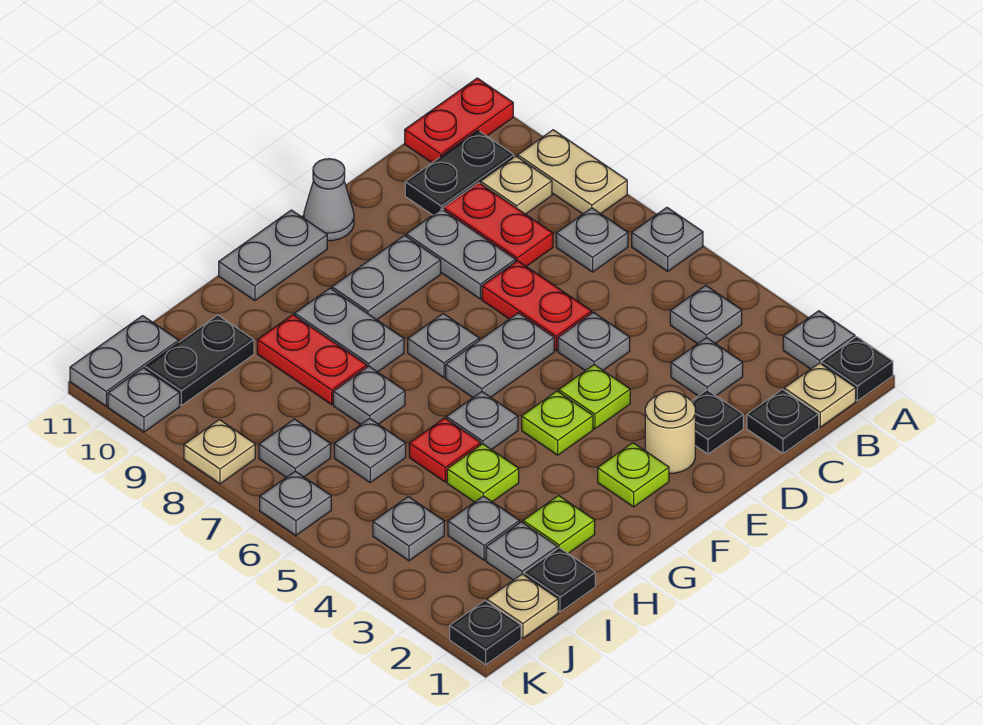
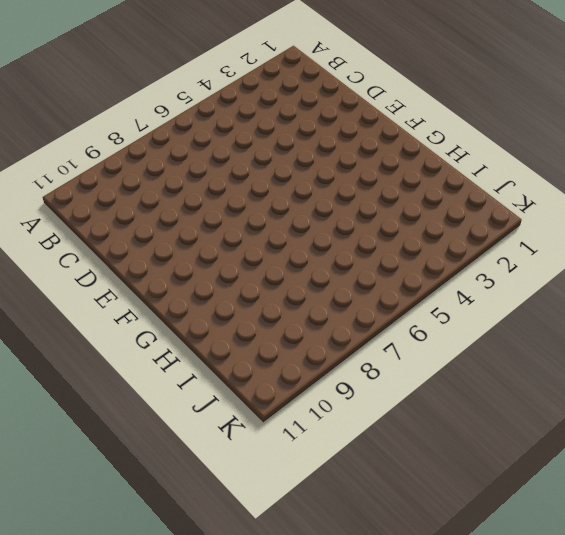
none -> black 1x1 plate [821,337,893,401]
none -> grey 1x1 plate [783,311,855,369]
none -> grey 1x1 plate [632,208,703,271]
none -> tan 1x2 plate [518,130,627,214]

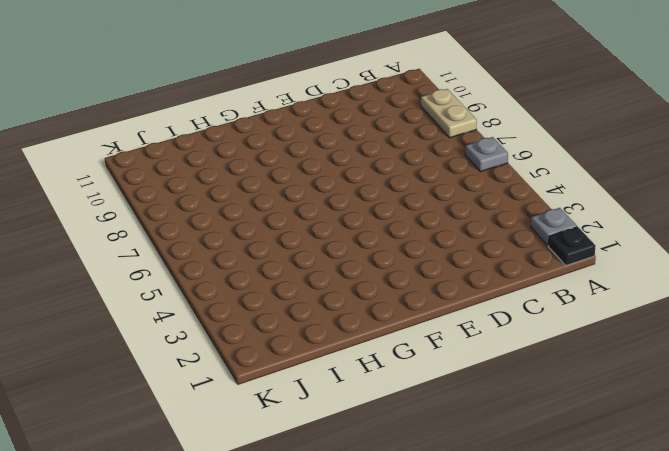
none -> red 1x2 plate [405,78,513,163]
none -> tan 1x1 plate [784,363,856,427]
none -> grey 1x1 plate [670,285,742,344]
none -> grey 1x1 plate [556,208,628,272]

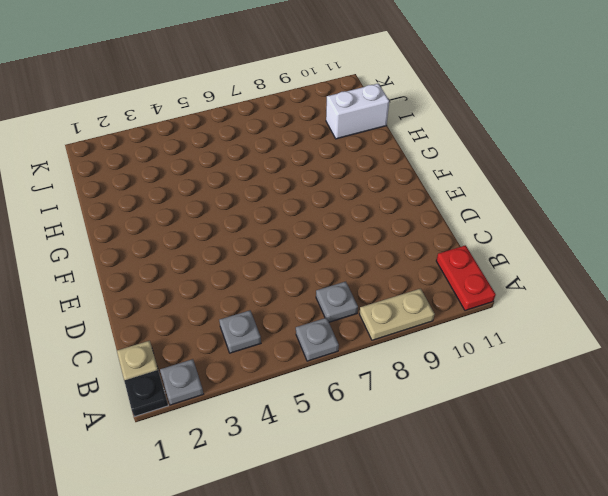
white 1x2 brick [326,84,389,139] -> black 1x2 plate [145,315,254,406]
none -> tan 1x1 plate [481,156,552,214]
none -> black 1x2 plate [405,131,514,215]
none -> black 1x1 plate [747,389,819,454]
none -> grey 1x1 plate [671,338,743,396]

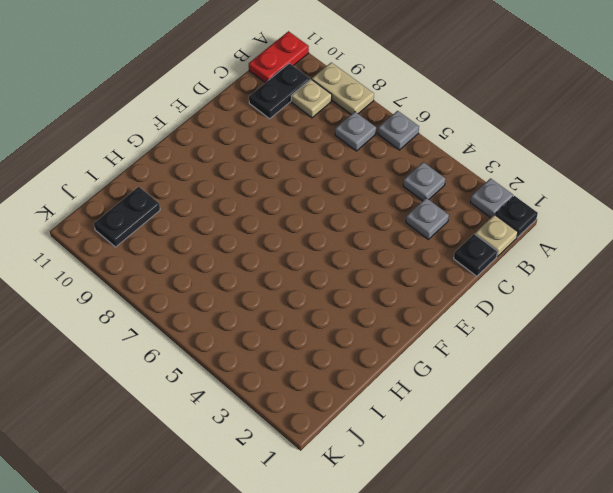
none -> red 1x2 plate [443,183,553,266]
none -> black 1x1 plate [692,390,743,454]
none -> grey 1x1 plate [558,312,630,371]
none -> red 1x2 plate [482,261,592,351]

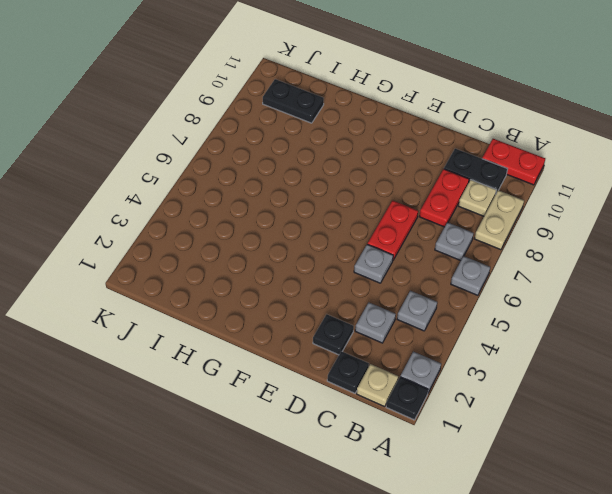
none -> grey 1x2 plate [406,209,516,299]
none -> tan 1x1 round brick [645,391,695,473]
none -> lime 1x1 plate [559,365,630,429]
none -> grey 1x2 plate [446,313,554,397]

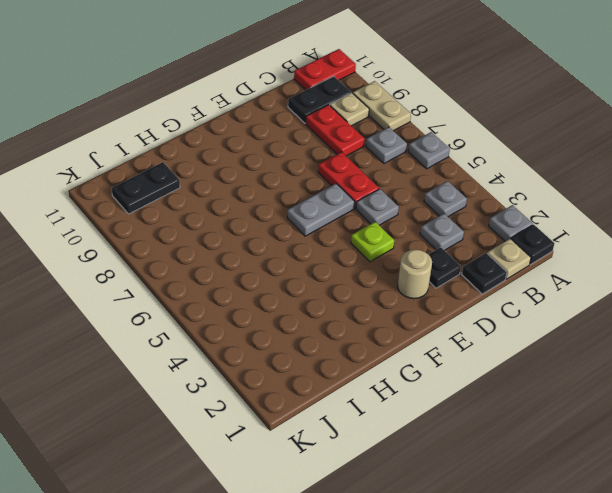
none -> grey 1x2 plate [406,209,516,299]
none -> grey 1x2 plate [332,235,441,320]
none -> grey 1x1 cone [304,159,354,241]
none -> lime 1x1 plate [598,443,669,507]

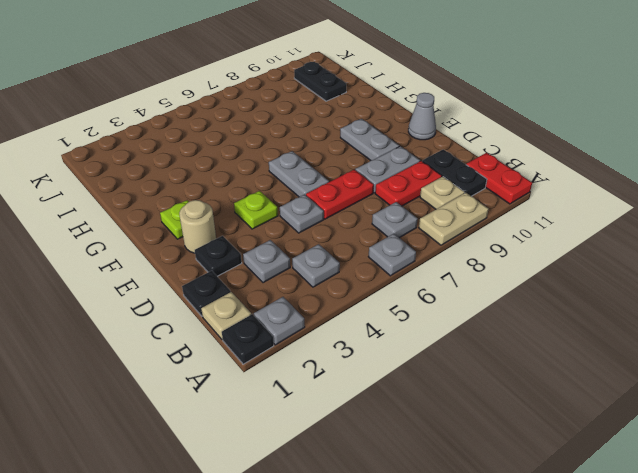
none -> lime 1x1 plate [522,391,593,455]
none -> grey 1x1 plate [408,314,479,378]
none -> grey 1x2 plate [219,210,327,301]
none -> grey 1x1 plate [446,392,518,450]

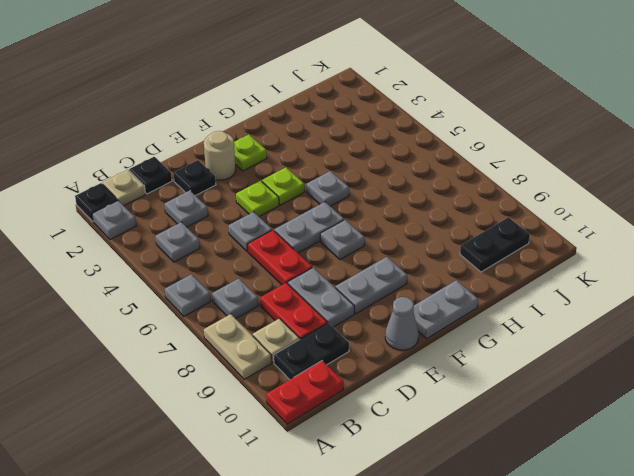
none -> grey 1x2 plate [295,288,404,372]
none -> lime 1x1 plate [523,496,595,553]
none -> lime 1x1 plate [447,444,519,502]
none -> red 1x1 plate [409,418,481,482]

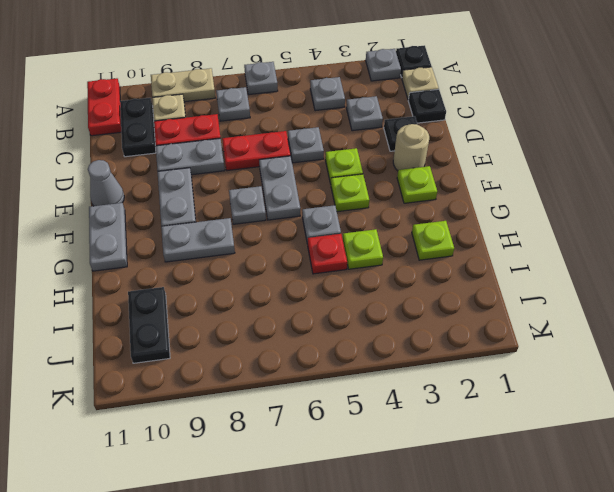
none -> grey 1x1 plate [333,366,405,425]
none -> red 1x2 plate [257,315,367,405]
none -> black 1x1 plate [524,548,595,612]
none -> grey 1x1 plate [486,522,558,580]

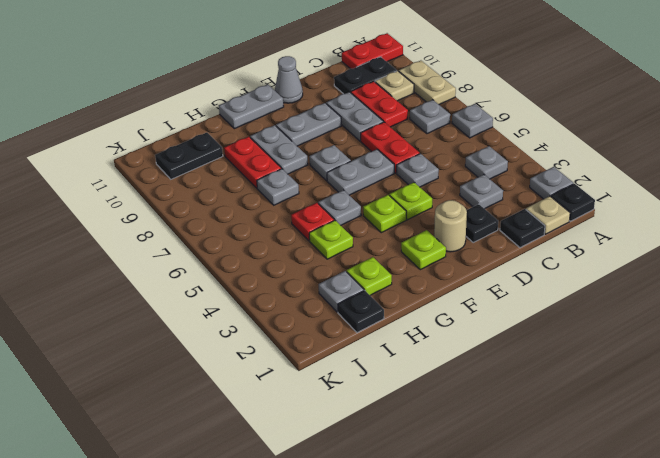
none -> grey 1x1 plate [448,496,520,560]
none -> grey 1x1 plate [334,418,406,483]
none -> tan 1x1 plate [487,574,558,638]
none -> grey 1x1 plate [373,497,444,561]

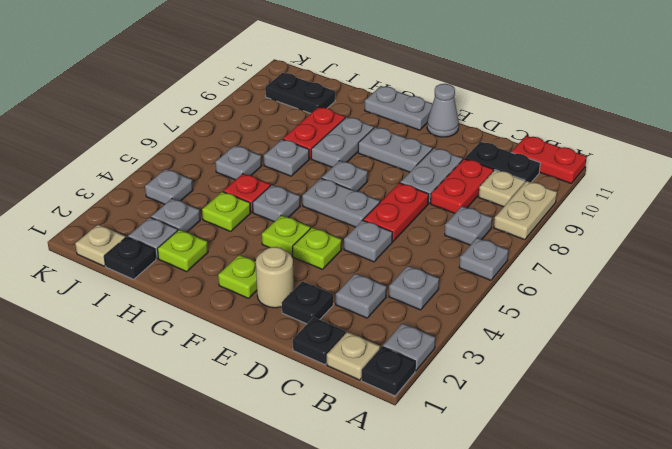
none -> grey 1x1 plate [259,419,331,477]
none -> grey 1x2 plate [70,316,179,406]
none -> black 1x1 plate [450,601,521,665]
none -> grey 1x1 plate [260,471,331,535]

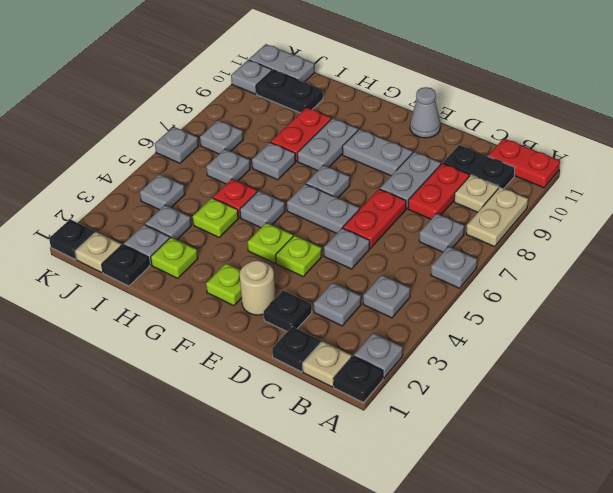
none -> grey 1x2 plate [219,210,327,301]
none -> tan 1x1 plate [184,420,255,484]

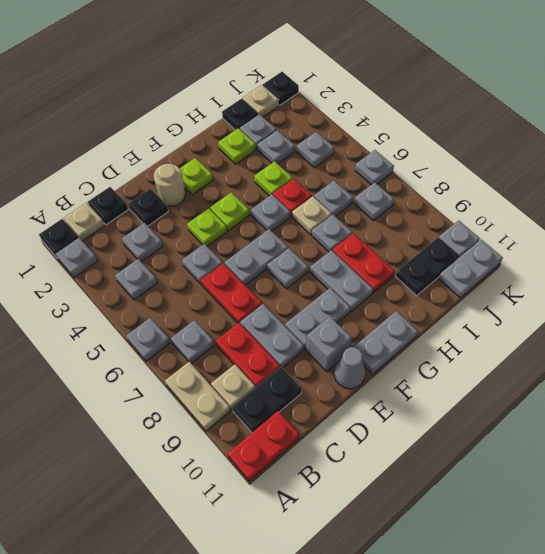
grey 1x1 brick [306,317,352,371] -> none
tan 1x1 plate [292,196,332,235] -> tan 1x1 plate moved to [184,420,255,484]

